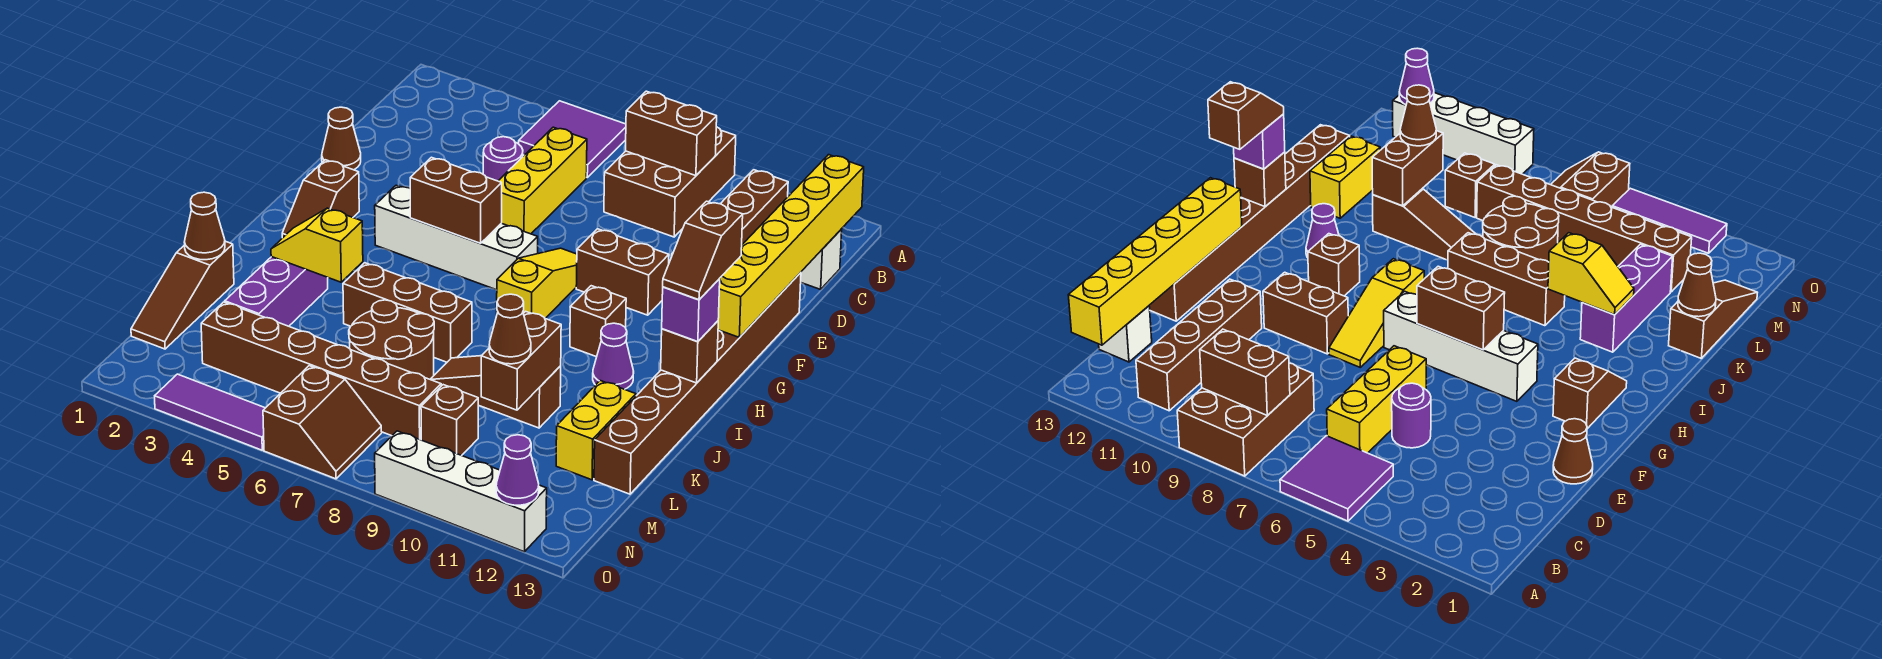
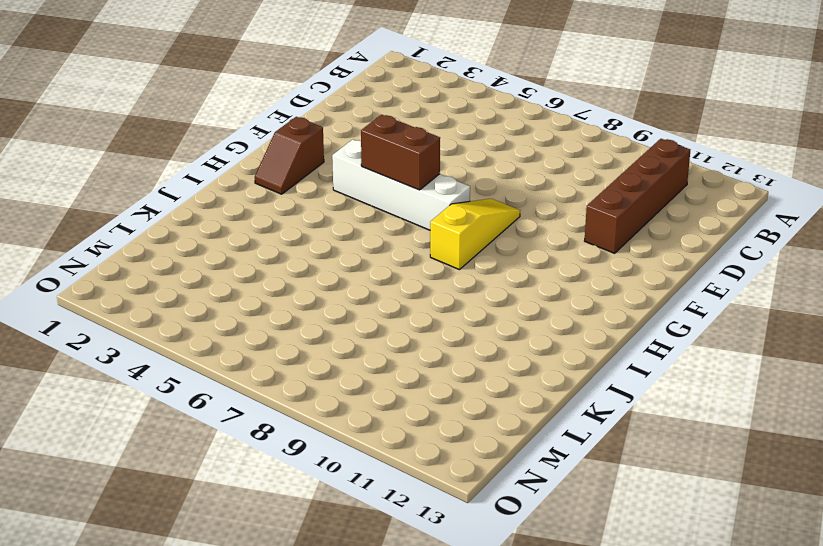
none -> purple 2x2 tile [519,101,626,177]
none -> brown 2x3 brick [604,127,736,237]
none -> yellow 1x3 brick [499,127,587,234]
none -> white 1x1 brick [801,229,842,289]

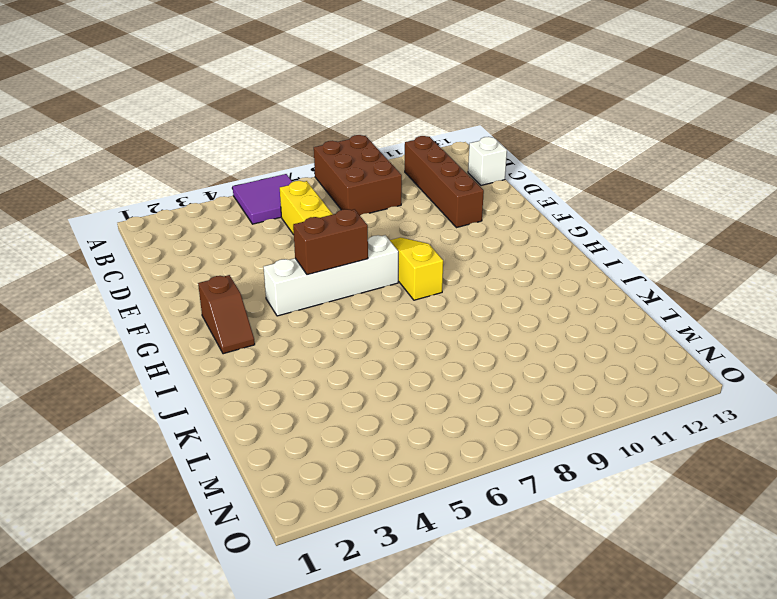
none -> purple 1x1 round brick [483,137,523,181]
none -> brown 1x1 cone [322,107,361,170]
none -> brown 1x8 brick [594,273,801,494]
none -> brown 1x2 brick [576,229,669,315]

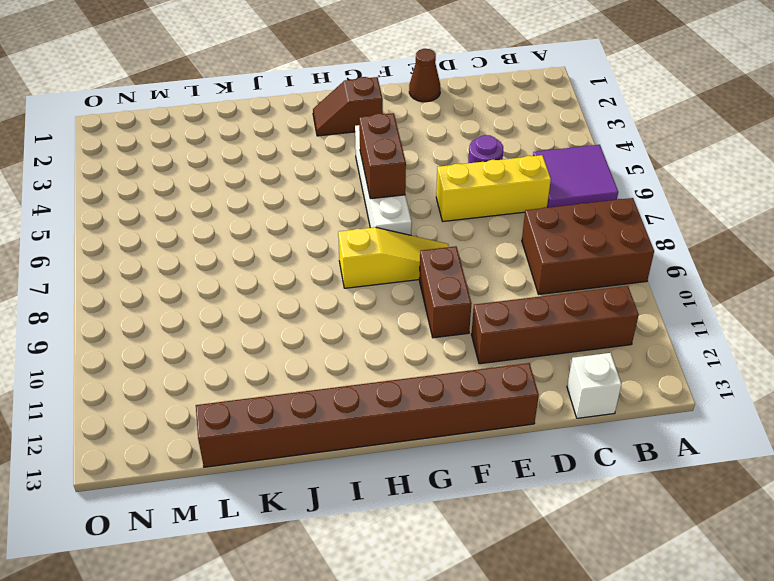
none -> brown 1x1 brick [570,286,626,357]
none -> purple 1x1 cone [593,323,634,389]
none -> purple 1x3 brick [225,257,328,326]
none -> brown 1x3 brick [343,263,472,362]

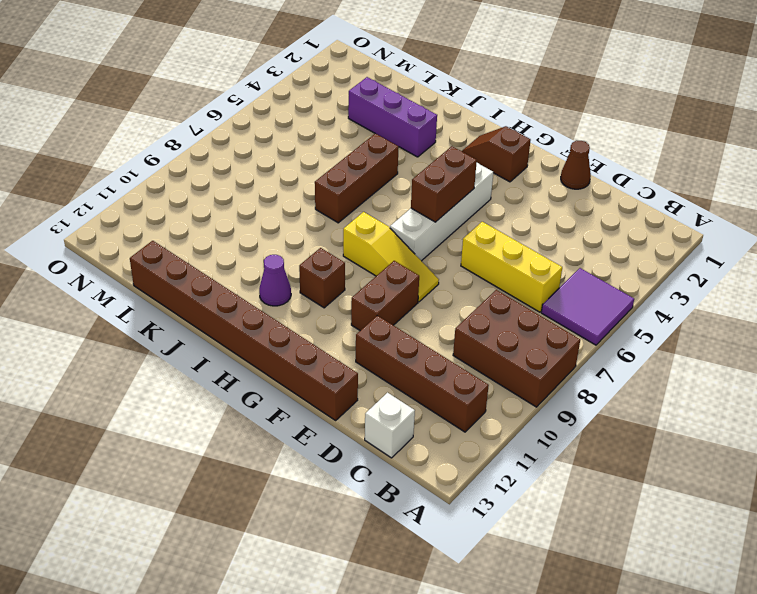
none -> purple 1x1 round brick [483,137,523,181]
none -> brown 1x3 slope [131,241,234,349]
none -> brown 2x2 round brick [349,300,434,379]
none -> brown 1x3 slope [430,356,561,428]

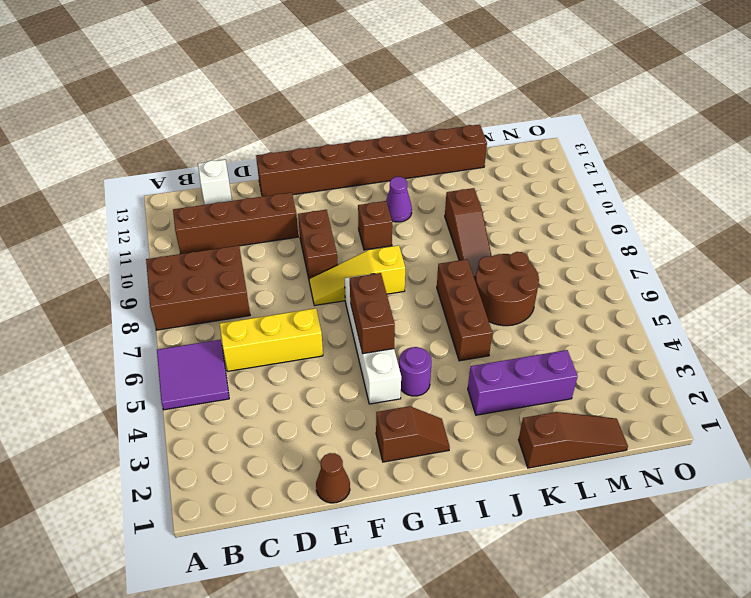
purple 1x1 round brick [399,347,432,396] -> purple 1x1 round brick moved to [483,137,523,181]
none -> yellow 1x2 brick [556,381,636,480]
none -> brown 1x6 brick [201,302,441,440]
none -> brown 1x1 brick [421,385,479,456]
none -> brown 2x2 slope [263,366,382,479]

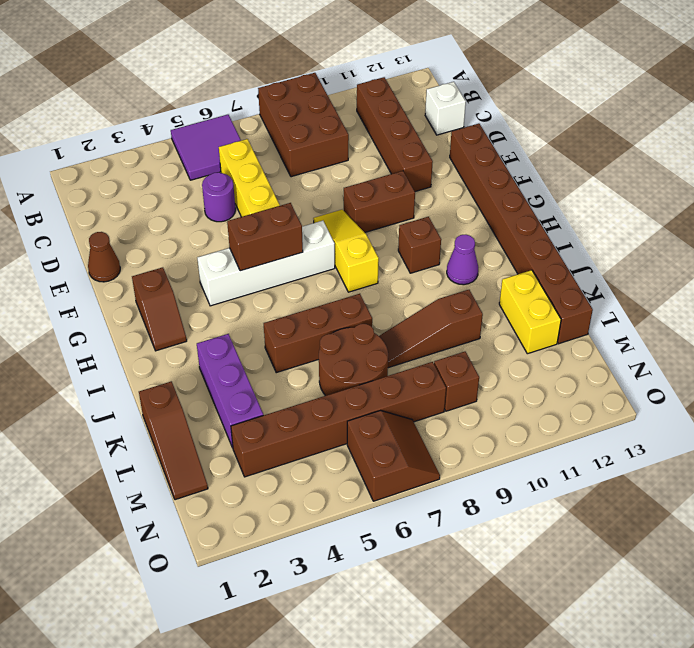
none -> purple 1x3 tile [155,374,265,450]
none -> white 1x4 brick [375,431,547,552]
none -> brown 1x2 brick [626,91,717,176]
none -> yellow 1x6 brick [718,155,864,338]

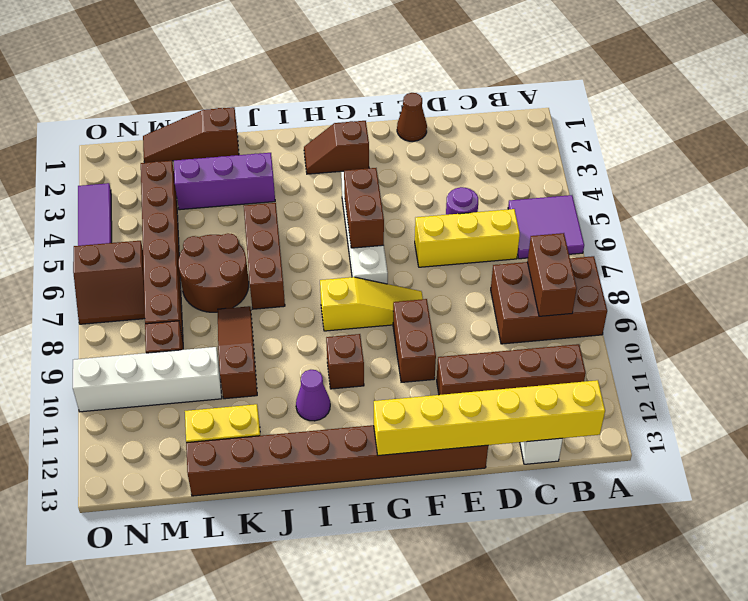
white 1x4 brick [73,347,222,412] -> white 1x4 brick turned to [375,431,547,552]
none -> brown 1x1 brick [661,321,718,383]
none -> yellow 1x2 slope [271,208,363,282]
none -> brown 1x1 cone [184,192,225,260]
none -> brown 1x2 brick [481,311,561,410]

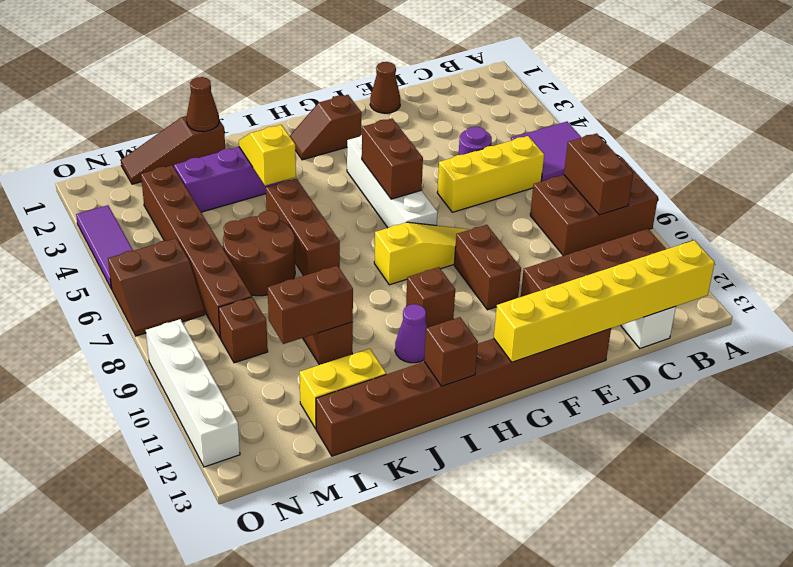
none -> purple 1x1 cone [496,435,539,505]
none -> purple 1x1 brick [662,279,720,342]
none -> brown 1x1 cone [489,294,531,364]
none -> brown 1x2 slope [663,201,743,300]

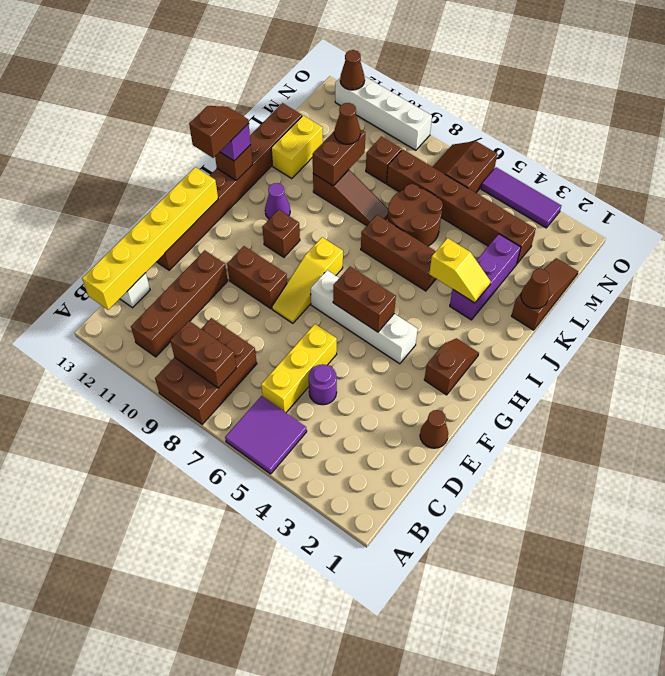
brown 1x1 cone [340,50,365,90] -> purple 1x1 cone [496,435,539,505]

